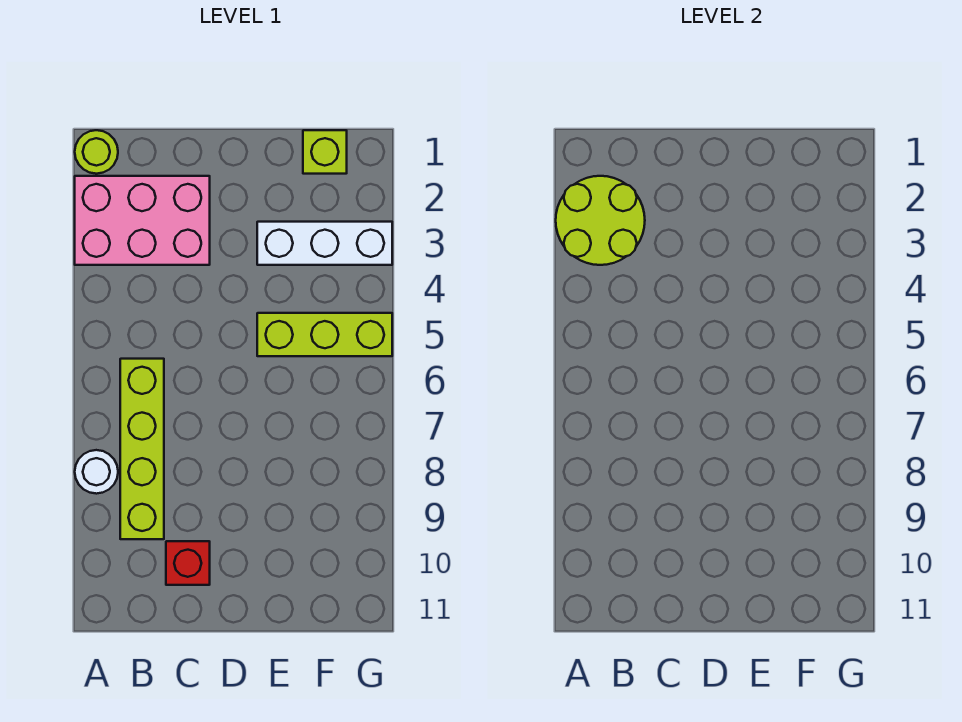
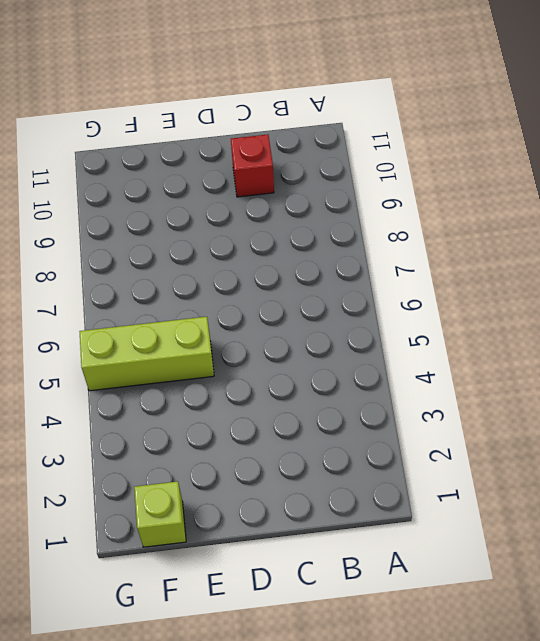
none -> lime 1x1 round brick [75,130,118,174]
none -> pink 2x3 brick [75,176,210,265]

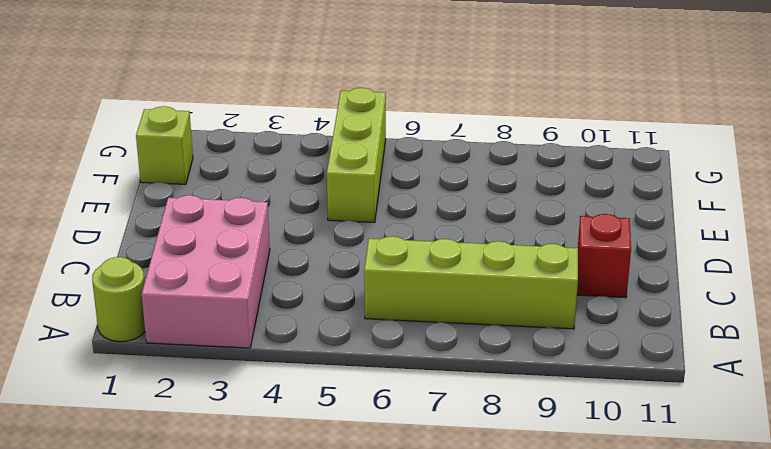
none -> white 1x1 round brick [75,450,118,494]
none -> white 1x3 brick [257,222,392,265]

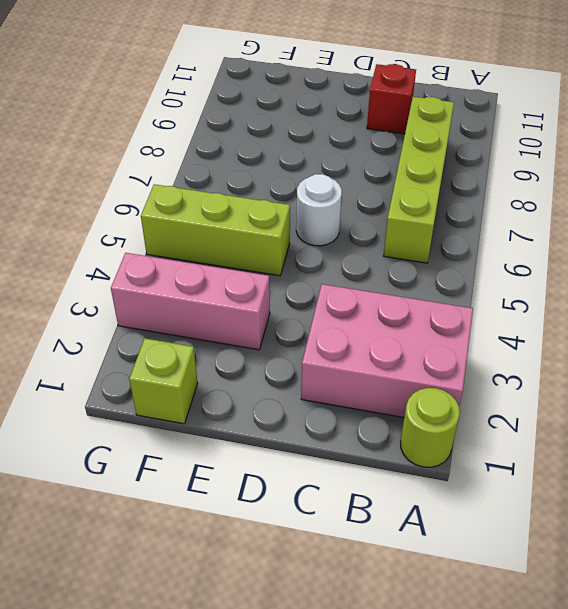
white 1x1 round brick [296,174,342,246] -> white 1x1 round brick moved to [75,450,118,494]
pink 1x3 brick [111,253,270,350] -> white 1x3 brick [257,222,392,265]
none -> lime 2x2 round brick [556,176,645,265]

